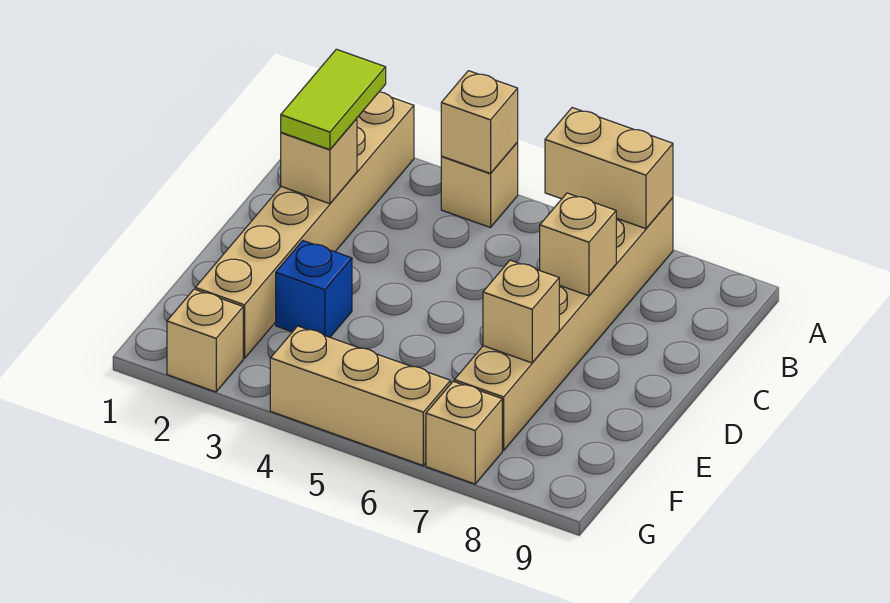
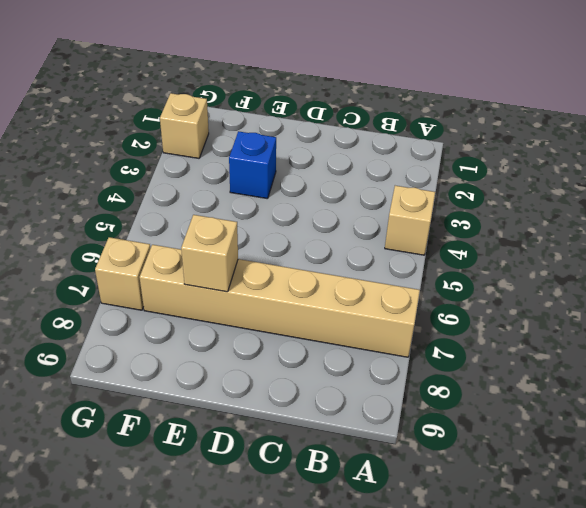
none -> tan 1x6 brick [195,92,414,358]
none -> tan 1x3 brick [270,326,451,465]
none -> tan 1x1 brick [441,71,518,173]

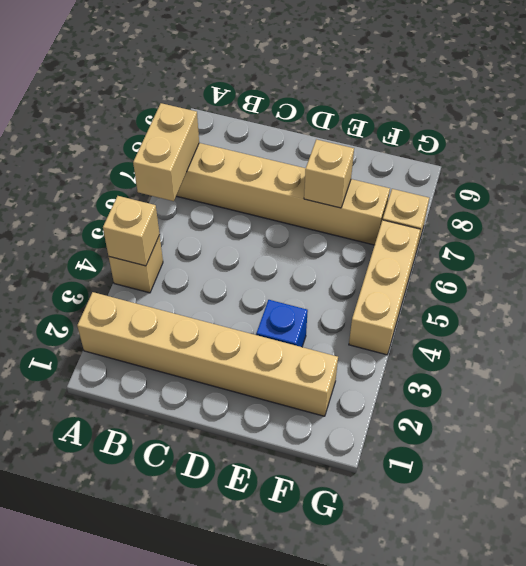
none -> tan 1x1 brick [167,289,243,392]
none -> tan 1x1 brick [281,119,357,204]
none -> tan 1x1 brick [540,193,616,296]

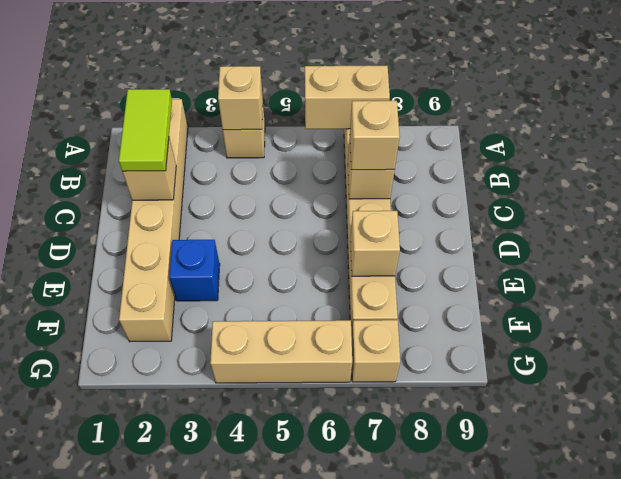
tan 1x1 brick [350,101,400,170] -> tan 1x1 brick moved to [167,289,243,392]

